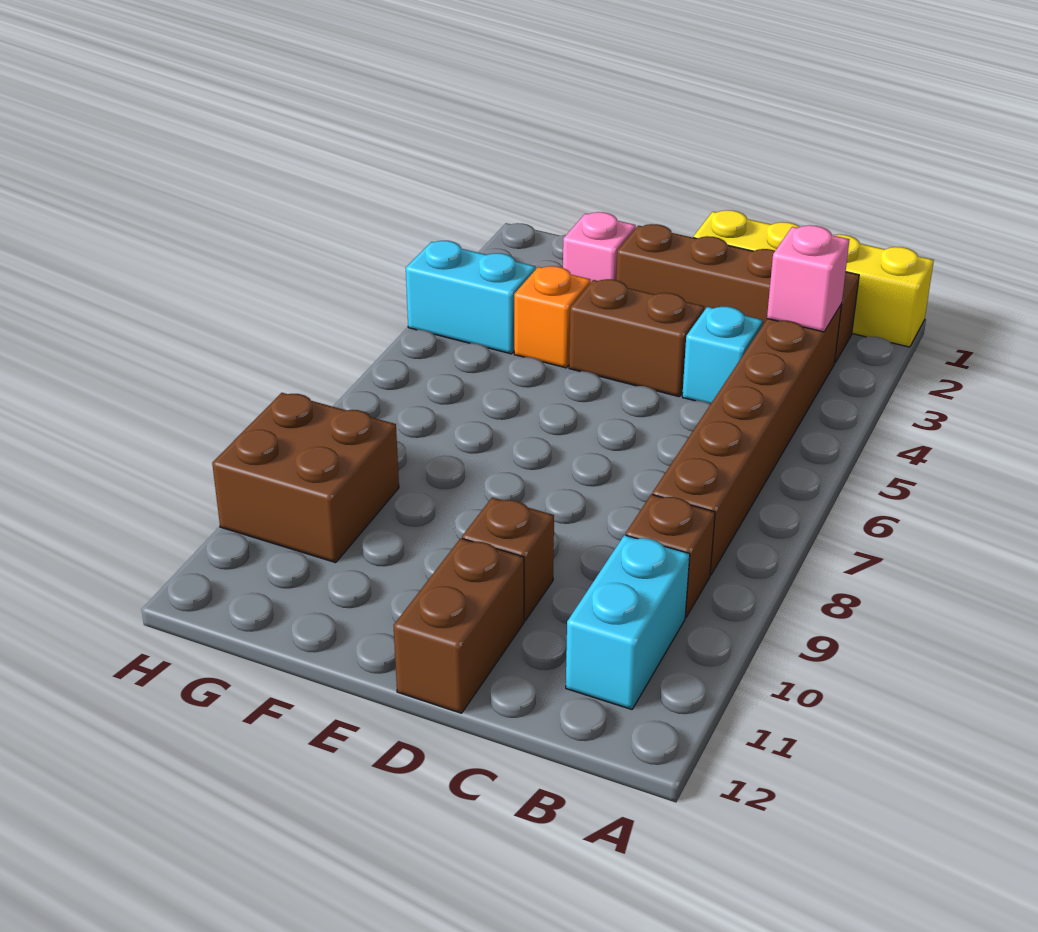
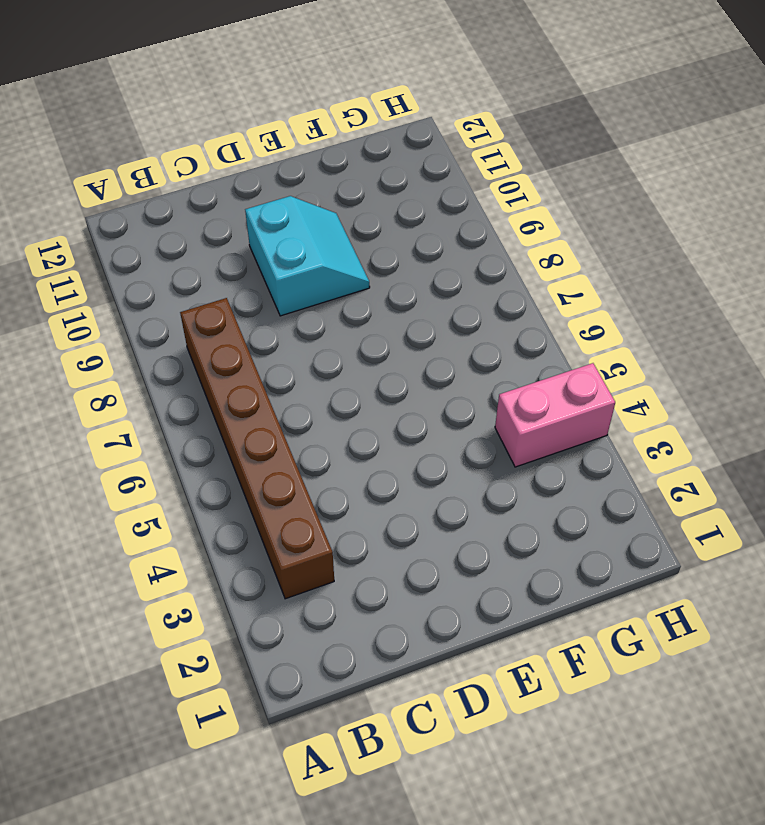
cyan 2x2 slope [245,196,370,316] -> brown 1x1 brick [462,497,554,621]
pink 1x2 brick [495,363,615,467] -> cyan 1x2 brick [406,241,536,354]
none -> yellow 1x4 brick [693,210,934,347]
none -> brown 1x4 brick [616,224,859,362]
none -> brown 1x1 brick [626,494,715,617]

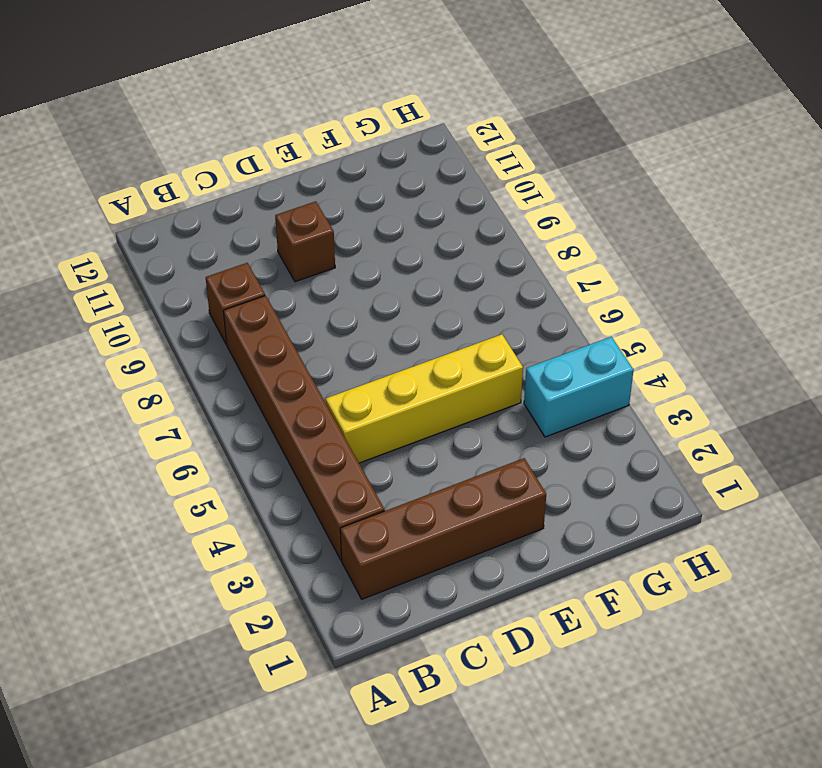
yellow 1x4 brick [326,334,523,463] -> yellow 1x4 brick moved to [693,210,934,347]
none -> cyan 1x2 brick [566,535,690,709]
none -> cyan 1x1 brick [682,307,763,403]
none -> brown 1x2 brick [569,279,704,397]

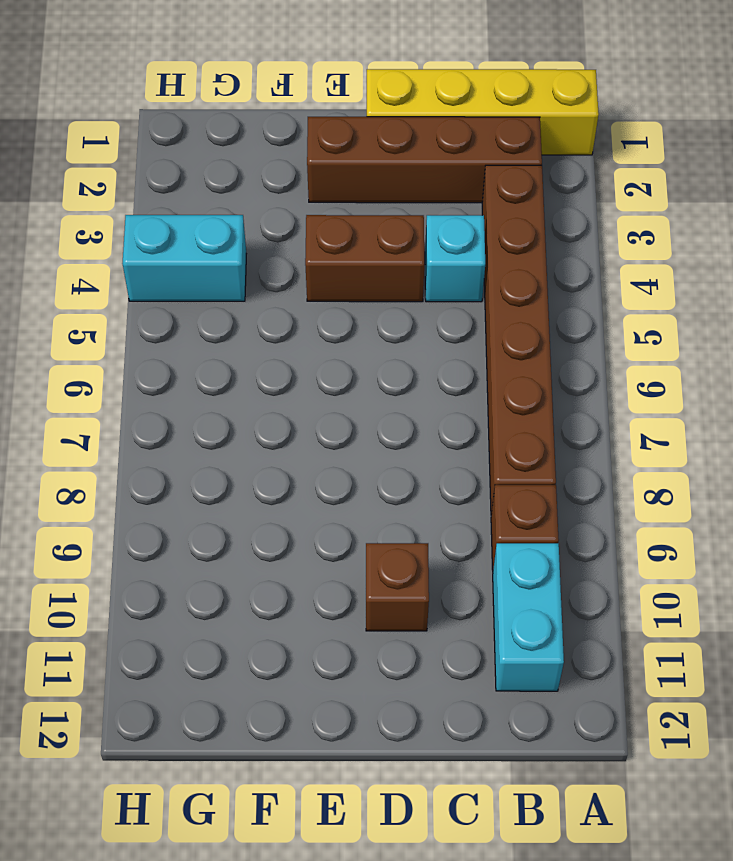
none -> brown 1x2 brick [394,538,524,713]
none -> pink 1x1 brick [563,212,636,283]
none -> orange 1x1 brick [514,266,591,368]

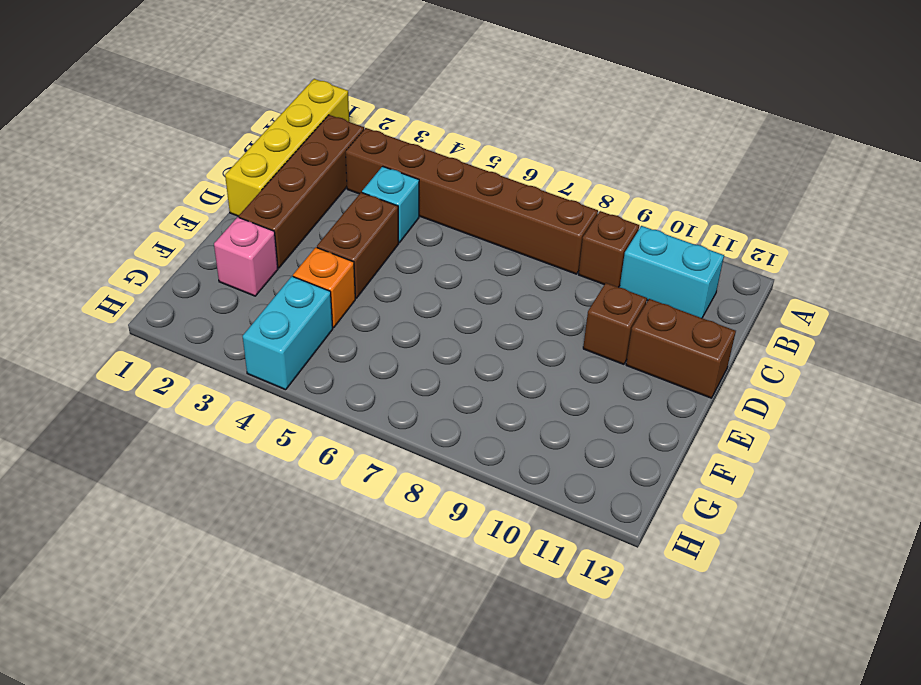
none -> brown 2x2 brick [212,393,399,563]
none -> pink 1x1 brick [767,225,849,332]

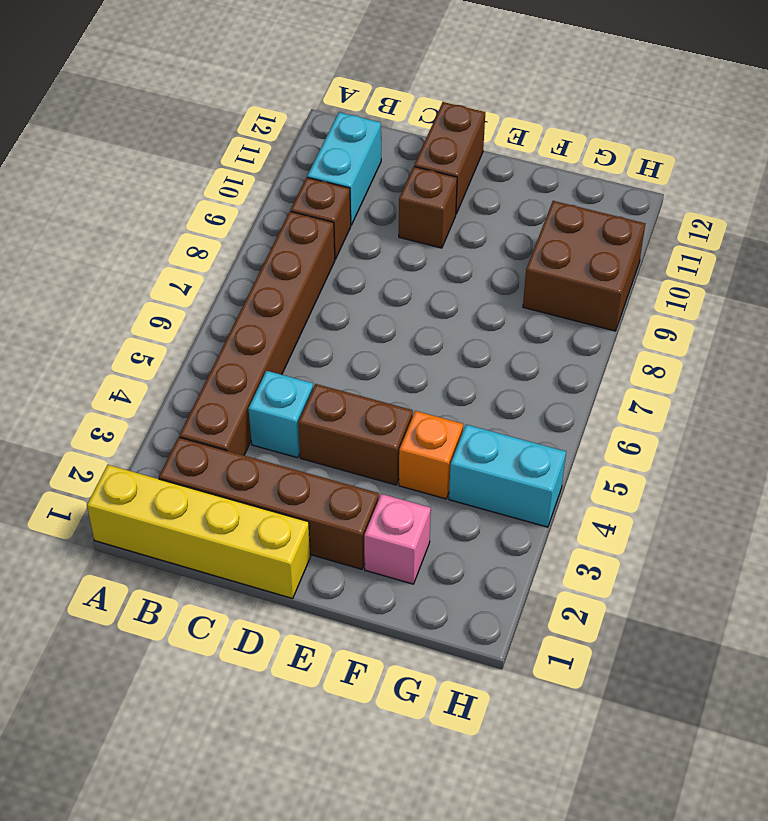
none -> pink 1x1 brick [767,225,849,332]

